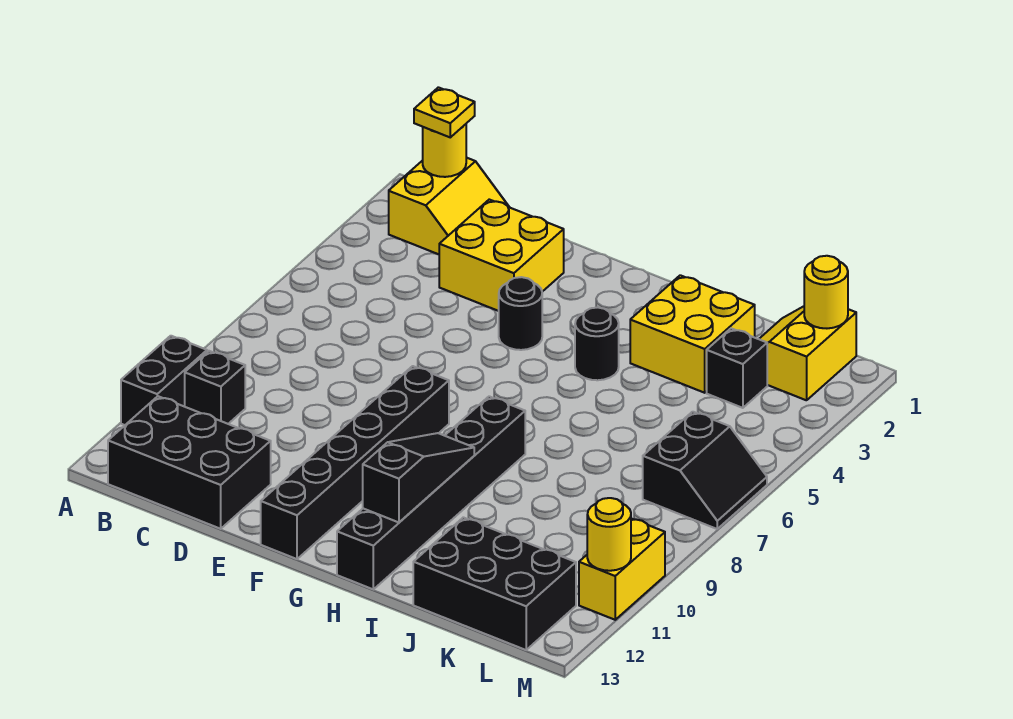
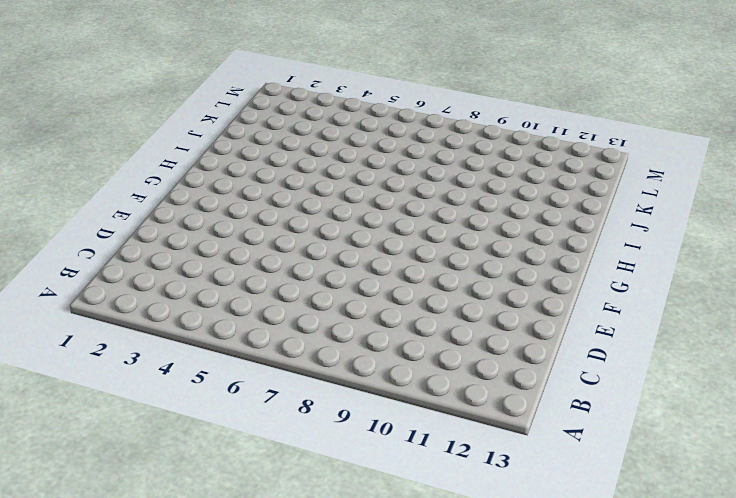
none -> black 1x2 brick [121,336,207,425]
none -> yellow 2x2 slope [389,158,509,254]
none -> black 1x1 brick [185,351,245,424]

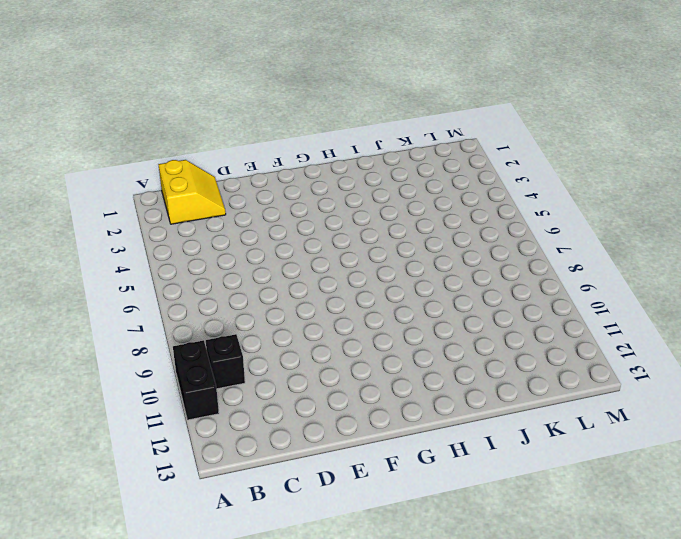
none -> black 2x3 brick [108,396,271,529]
none -> yellow 2x2 brick [439,200,564,311]
none -> black 1x1 round brick [499,277,542,350]

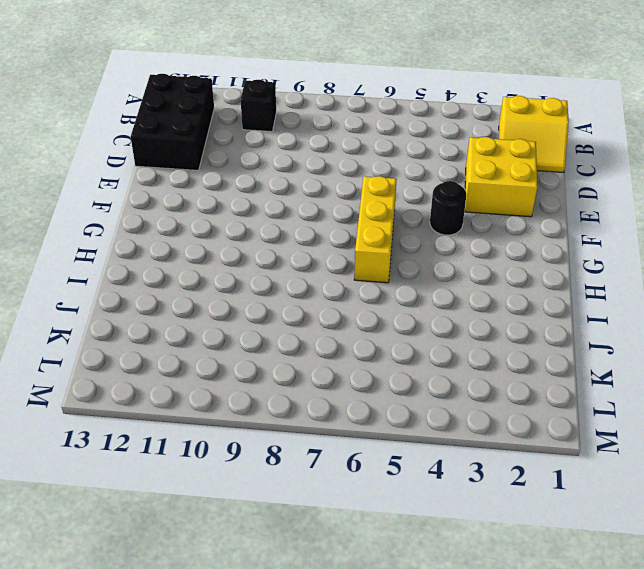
yellow 1x3 brick [354,176,397,283] -> none
none -> black 1x2 brick [121,336,207,425]
none -> black 1x6 brick [261,366,449,559]
none -> black 1x1 round brick [575,307,619,380]

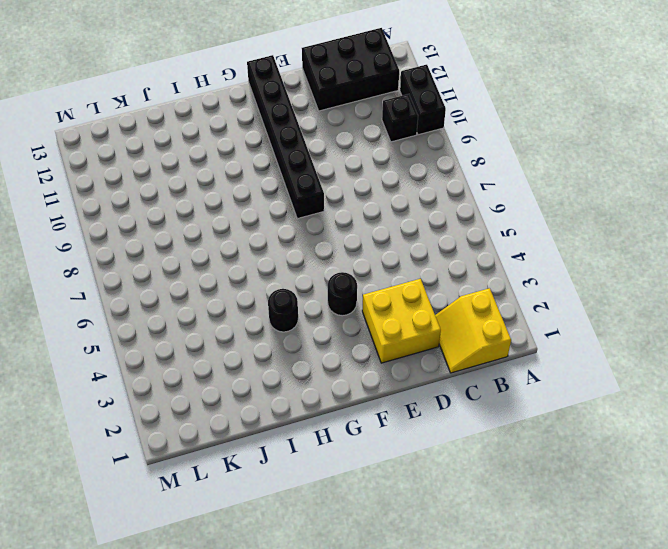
none -> black 1x6 brick [337,396,525,589]
none -> yellow 2x2 brick [630,275,755,393]
none -> black 2x3 brick [413,517,576,650]

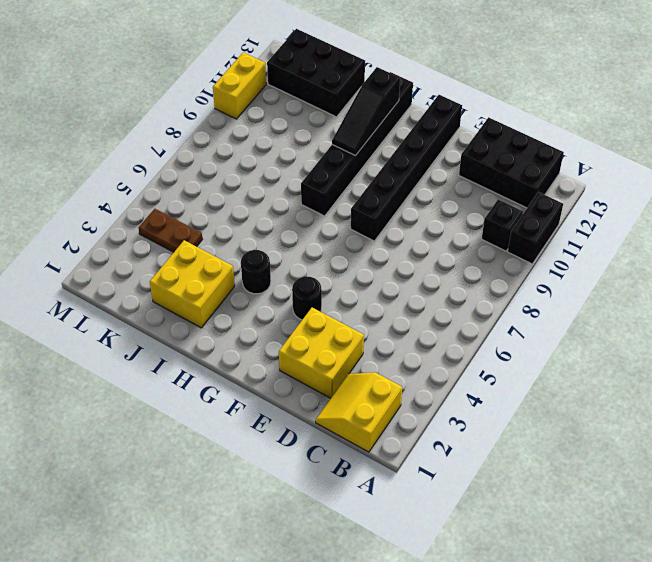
brown 1x2 plate [139,209,202,252] -> none
none -> yellow 2x2 slope [759,306,856,400]
none -> black 1x1 brick [707,328,767,408]
none -> black 2x2 slope [643,412,767,529]

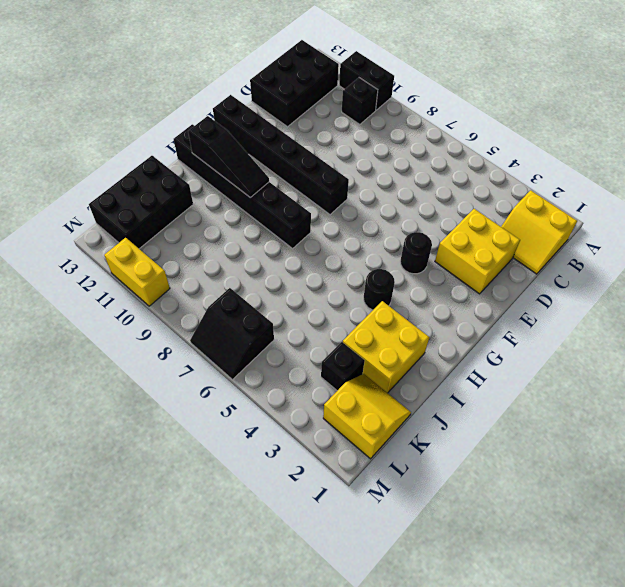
none -> yellow 1x1 round brick [423,124,466,177]
none -> yellow 1x1 round brick [804,256,848,328]
none -> yellow 1x1 round brick [587,498,631,571]

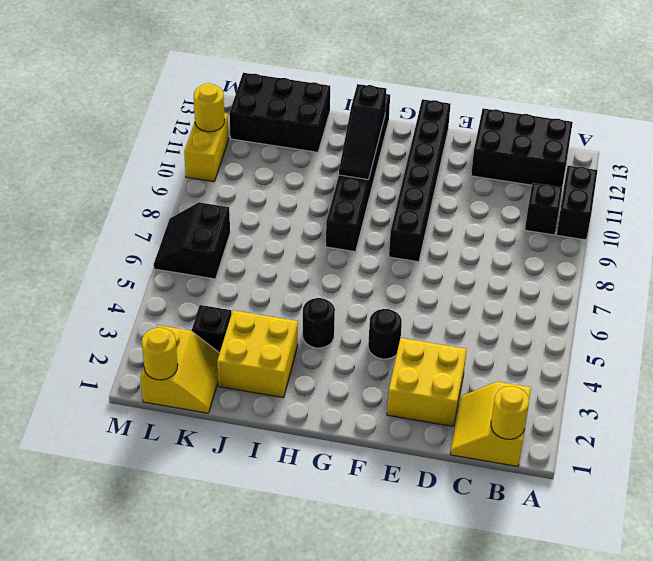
none -> yellow 1x1 plate [414,87,475,137]

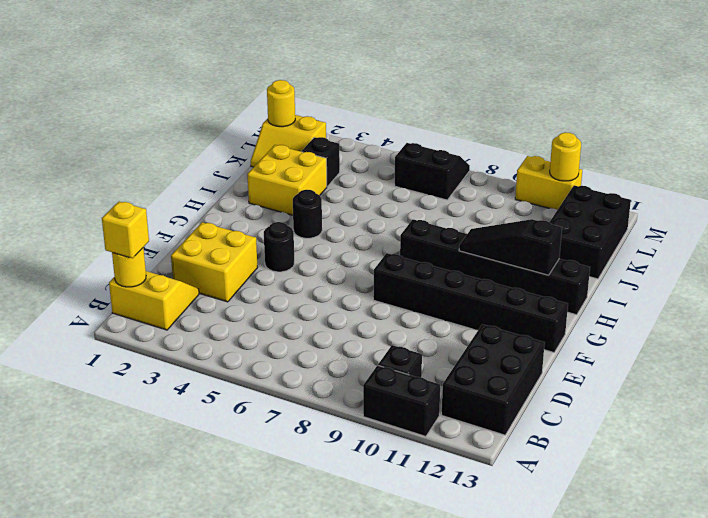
yellow 1x1 brick [102,202,149,258] -> yellow 1x1 plate [414,87,475,137]

